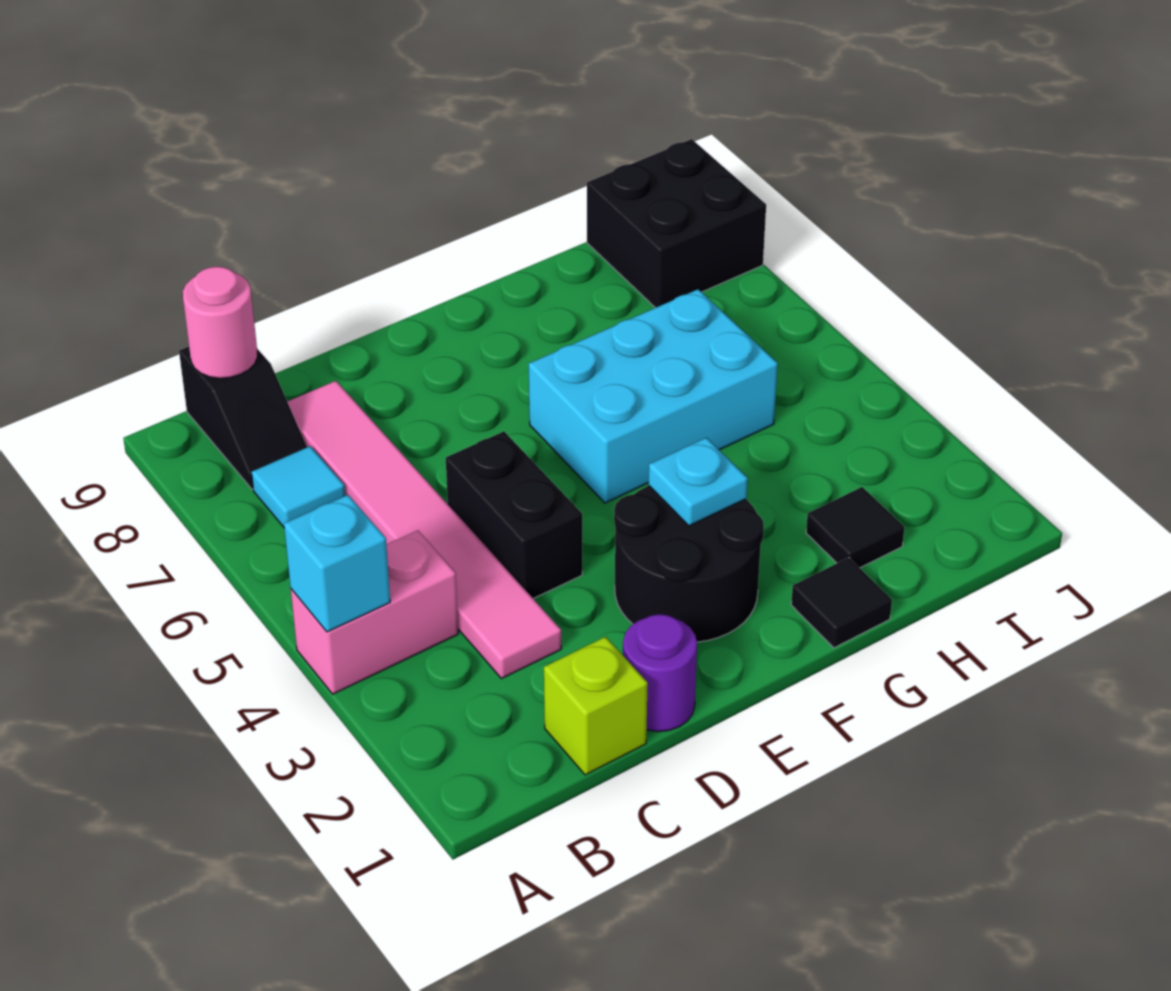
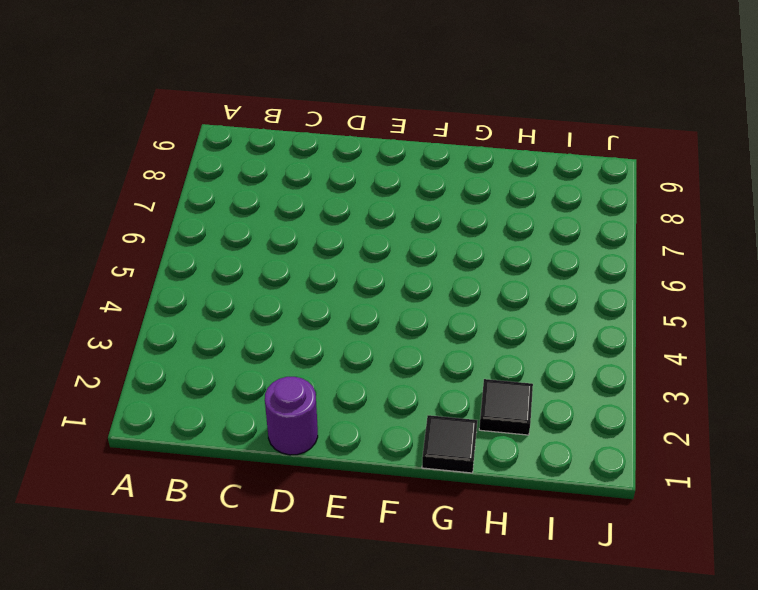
none -> pink 1x2 brick [291,530,458,694]
none -> cyan 1x1 tile [252,446,345,527]
none -> black 1x2 slope [179,347,307,489]

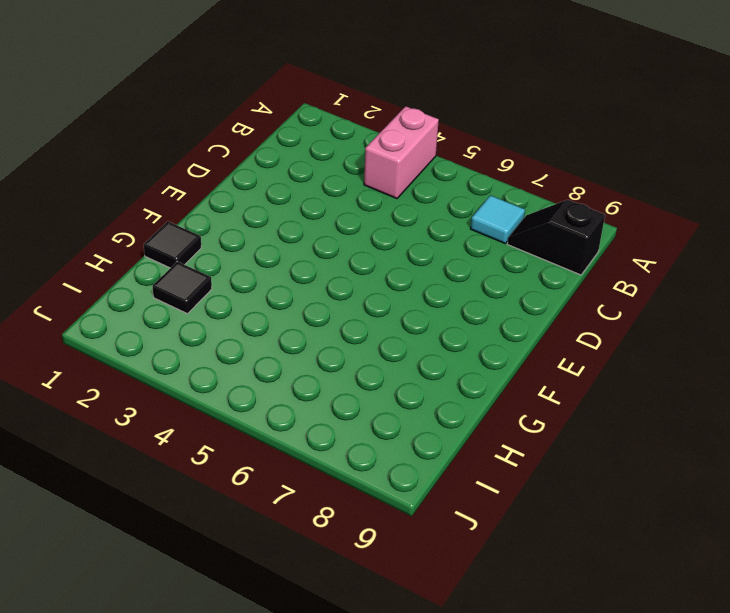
none -> lime 1x1 brick [544,637,648,775]
none -> pink 1x6 tile [287,381,561,679]
none -> purple 1x1 round brick [623,614,697,732]

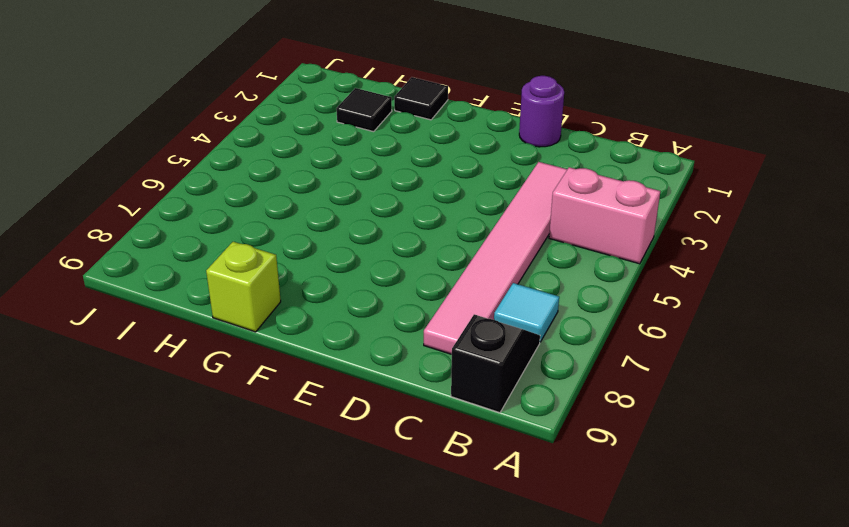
lime 1x1 brick [206,242,281,332] -> lime 1x1 brick moved to [544,637,648,775]
none -> black 1x2 brick [446,432,582,599]
none -> black 2x2 round brick [614,486,764,642]
none -> cyan 2x3 brick [529,289,778,503]

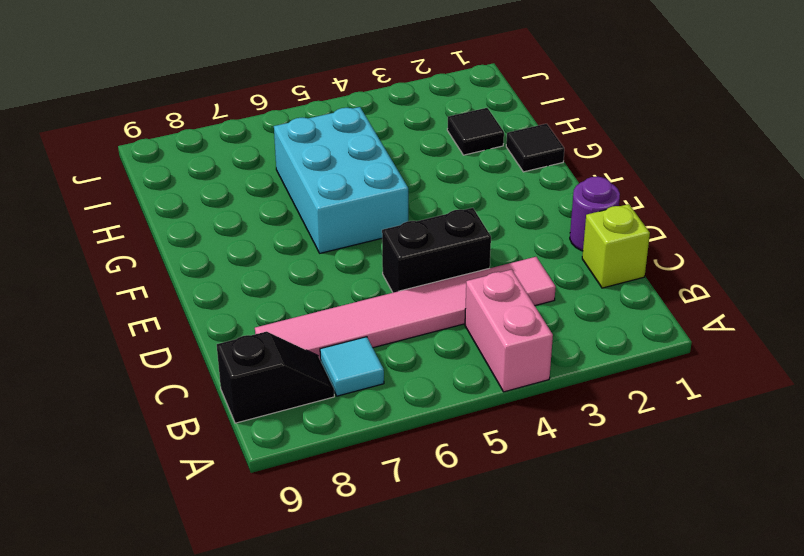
none -> black 2x2 round brick [614,486,764,642]
none -> black 2x2 brick [587,139,766,308]
none -> cyan 1x1 brick [284,495,390,632]

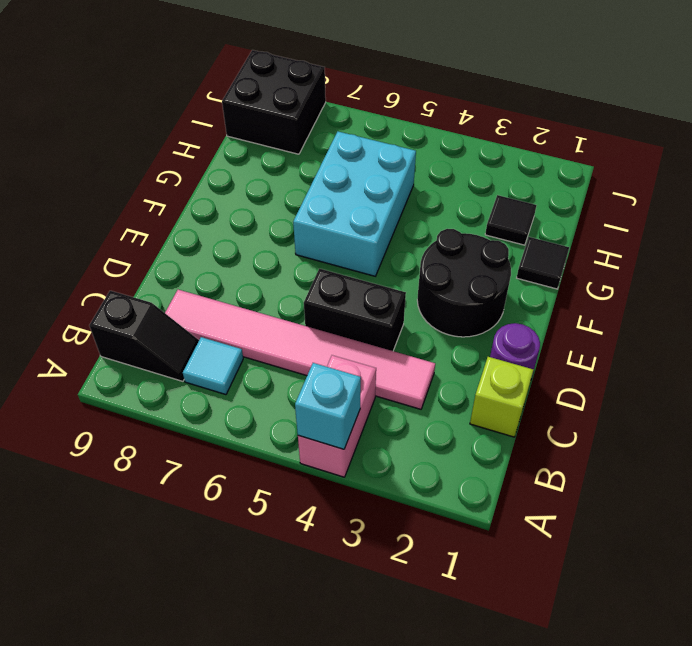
none -> pink 1x1 round brick [183,267,258,378]
none -> cyan 1x1 plate [648,438,748,526]

